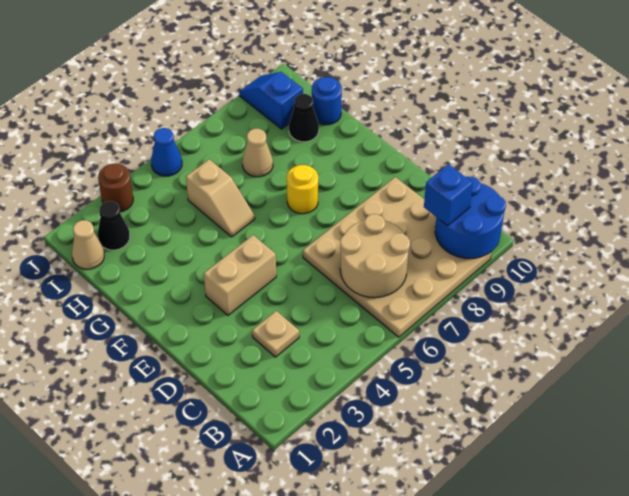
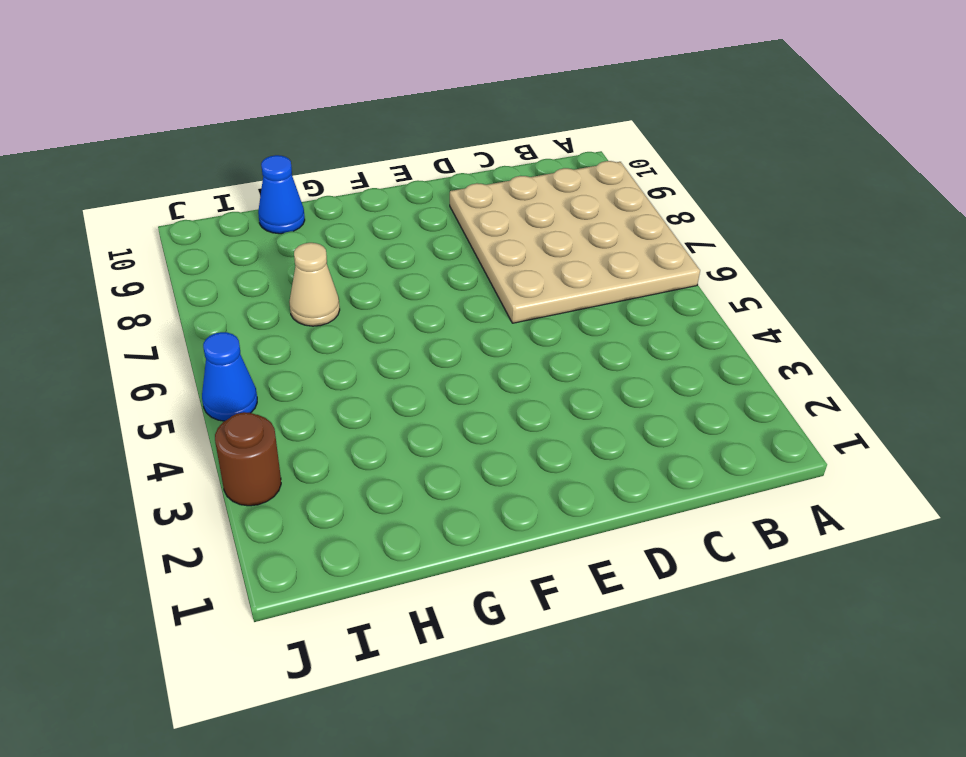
blue 1x1 cone [258,155,305,234] -> blue 1x1 round brick [312,77,342,125]
none -> tan 1x1 plate [252,311,299,357]
none -> tan 1x2 brick [204,235,276,315]
none -> yellow 1x1 round brick [287,165,318,214]

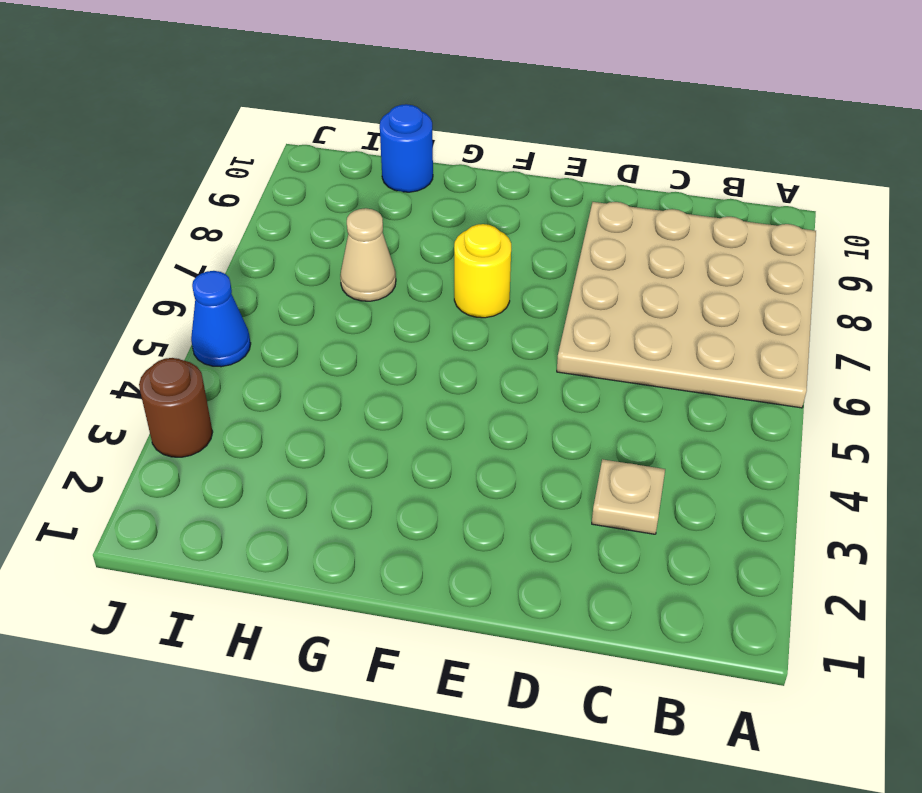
none -> tan 1x2 brick [204,235,276,315]
none -> tan 1x2 slope [186,159,255,237]
none -> black 1x1 cone [289,94,319,142]

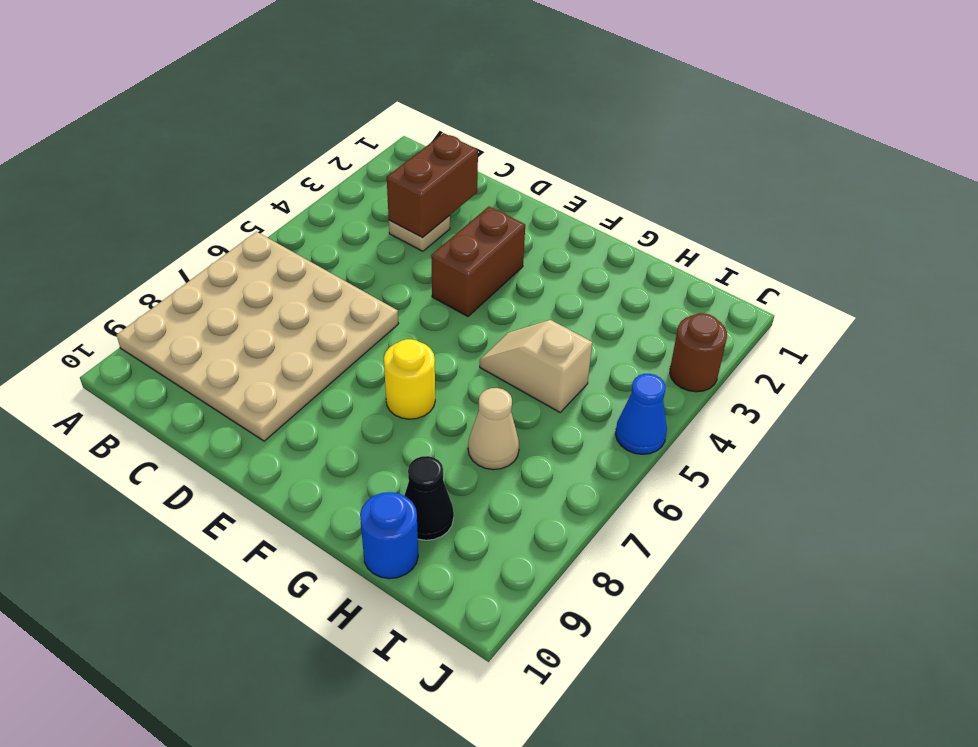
brown 1x2 brick [387,133,478,238] -> none
brown 1x2 brick [431,207,525,316] -> tan 1x2 brick [204,235,276,315]
none -> tan 1x1 cone [72,220,104,269]
none -> black 1x1 cone [98,201,130,250]
none -> blue 1x2 slope [239,72,303,129]

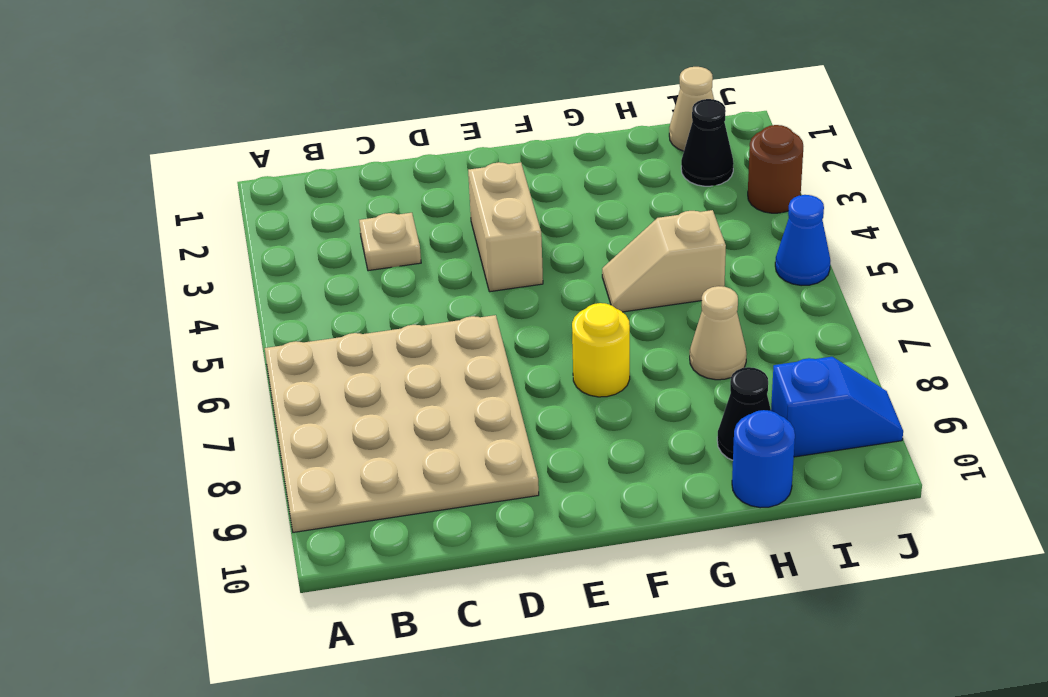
none -> blue 2x2 round brick [435,177,506,259]
none -> tan 2x2 round brick [340,214,410,298]
none -> blue 1x1 brick [424,164,473,226]

